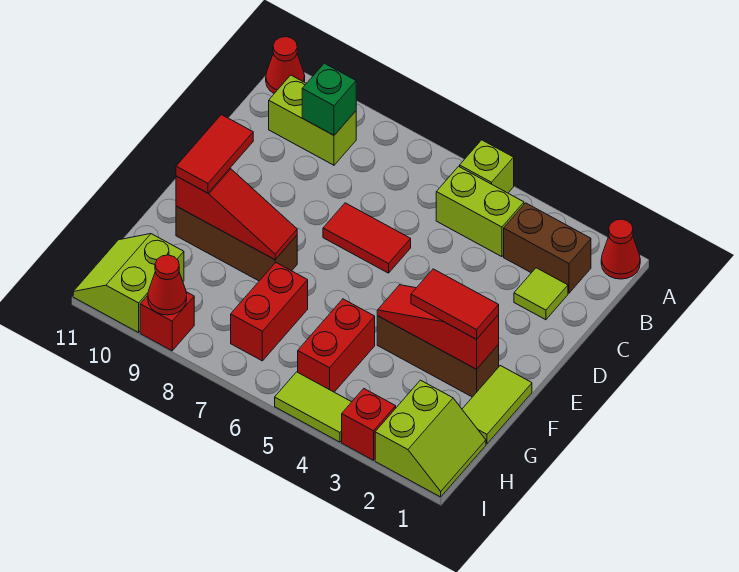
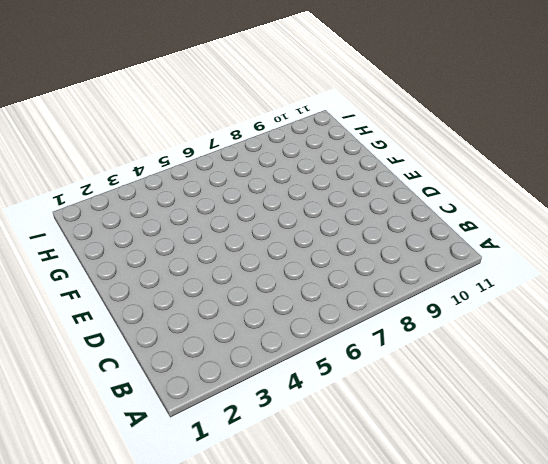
none -> red 1x1 cone [601,219,640,279]
none -> lime 1x1 brick [460,140,514,193]
none -> red 1x1 cone [266,37,305,93]

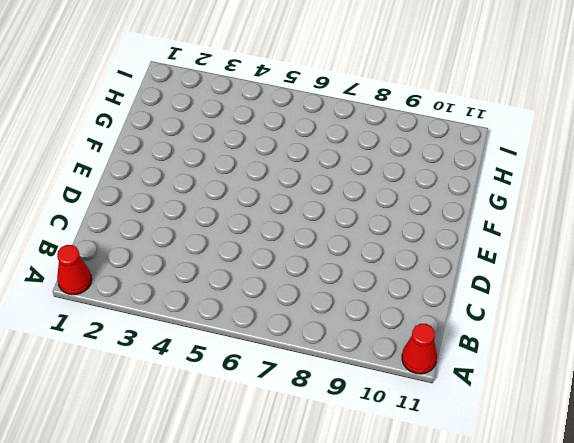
none -> lime 1x1 brick [460,140,514,193]
none -> brown 1x2 brick [504,203,591,293]
none -> lime 1x2 brick [436,166,524,257]

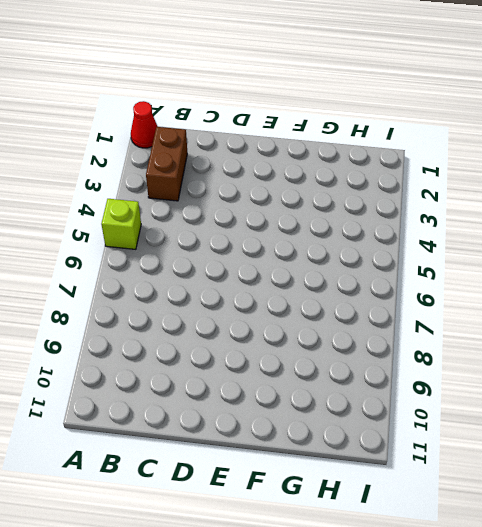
none -> red 1x1 cone [266,37,305,93]
none -> lime 1x2 brick [436,166,524,257]
none -> lime 1x2 brick [269,75,356,165]

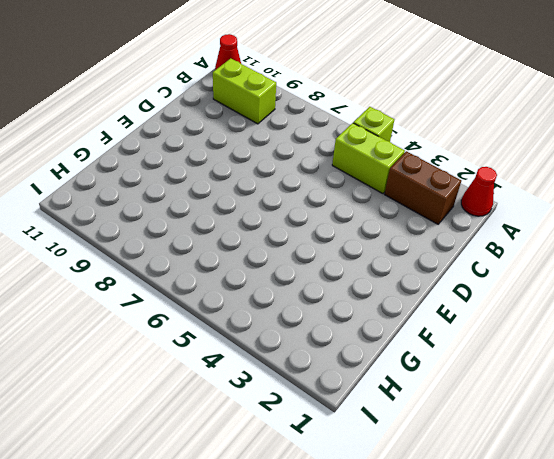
none -> lime 1x1 tile [514,268,568,320]
none -> red 1x2 tile [323,203,411,273]
none -> lime 1x2 tile [462,366,532,444]

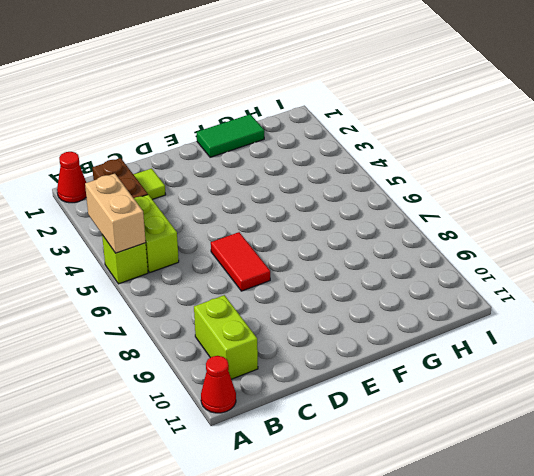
tan 1x2 brick [85,174,146,253] -> none
green 1x2 tile [196,114,264,157] -> lime 1x2 tile [462,366,532,444]
none -> brown 1x3 brick [377,316,499,397]
none -> brown 1x3 brick [176,206,297,281]
none -> red 1x2 brick [298,299,375,392]

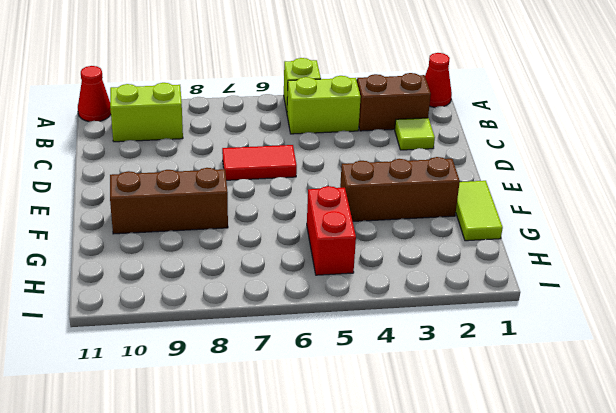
none -> red 1x2 brick [231,262,308,361]
none -> lime 2x2 slope [375,380,486,497]
none -> lime 2x2 slope [73,234,184,333]

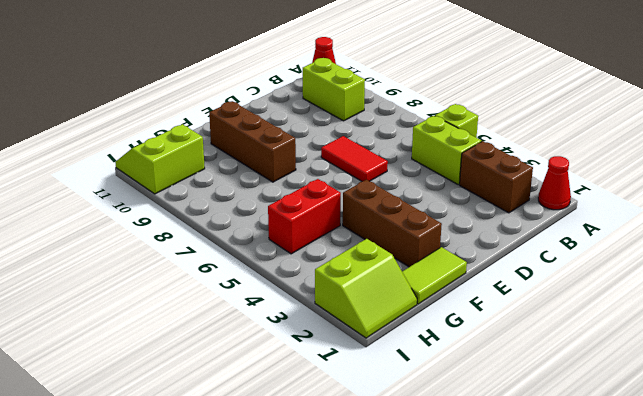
none -> lime 1x1 tile [514,268,568,320]
none -> red 1x2 brick [231,262,308,361]
none -> red 1x1 brick [342,389,396,460]

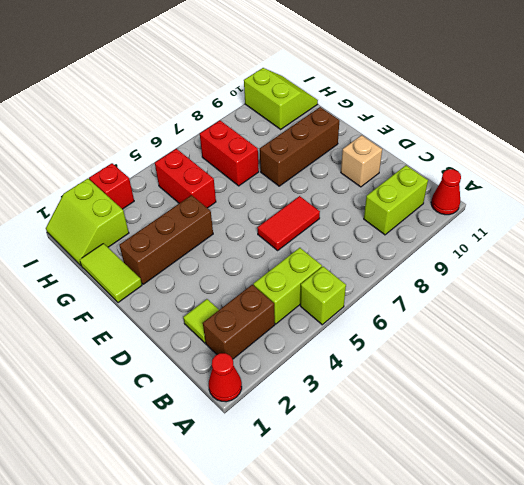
tan 1x1 brick [341,135,382,187] -> none
none -> lime 1x2 tile [275,372,351,442]
none -> red 1x1 brick [140,292,194,351]
none -> green 1x1 brick [302,63,356,135]

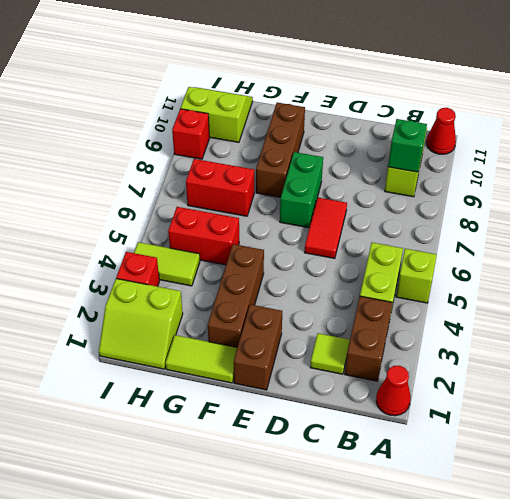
brown 1x2 brick [234,305,282,390] -> none
green 1x2 brick [280,152,323,228] -> none
lime 1x2 tile [134,242,200,286] -> lime 1x2 tile turned to [275,372,351,442]
none -> red 1x3 slope [377,285,499,369]
none -> red 1x3 slope [176,169,297,260]
none -> red 1x1 cone [148,255,187,315]

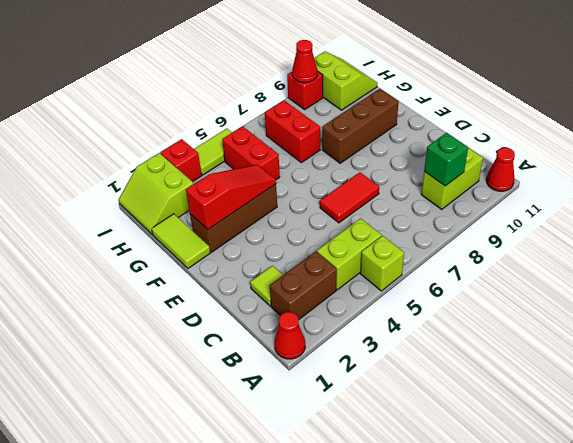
none -> red 1x3 slope [176,169,297,260]
none -> red 1x2 tile [176,115,253,193]
none -> red 1x2 tile [411,269,499,339]

